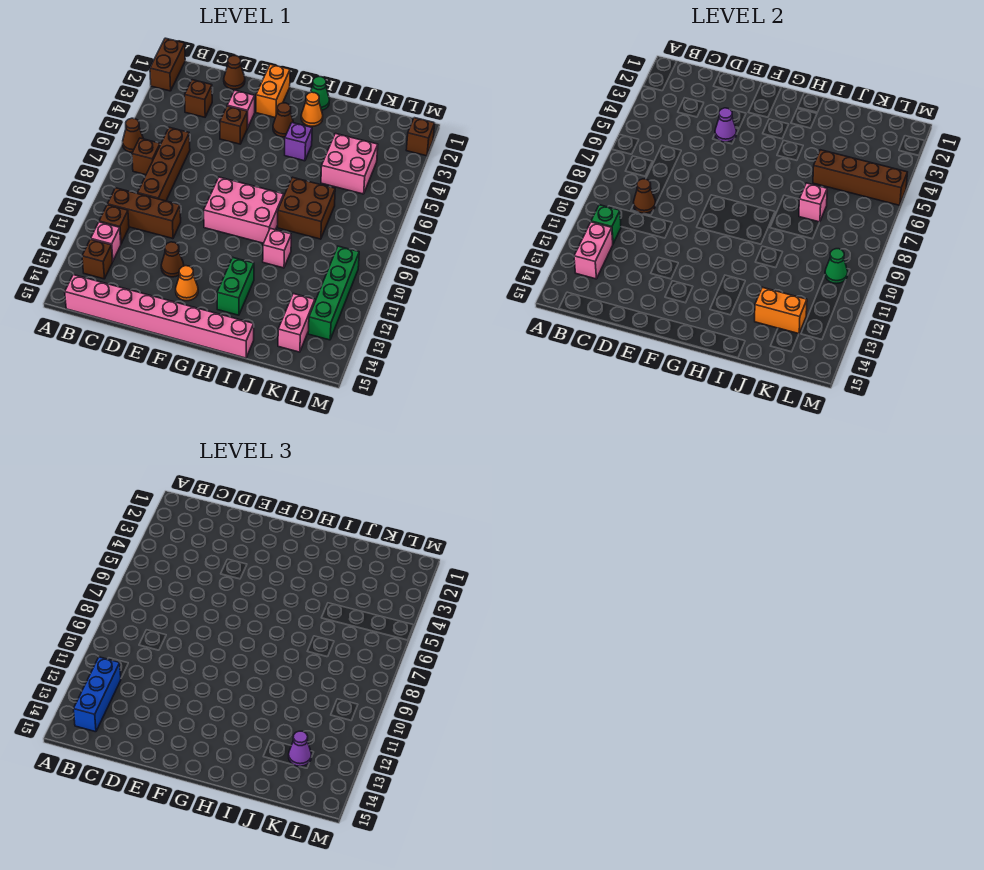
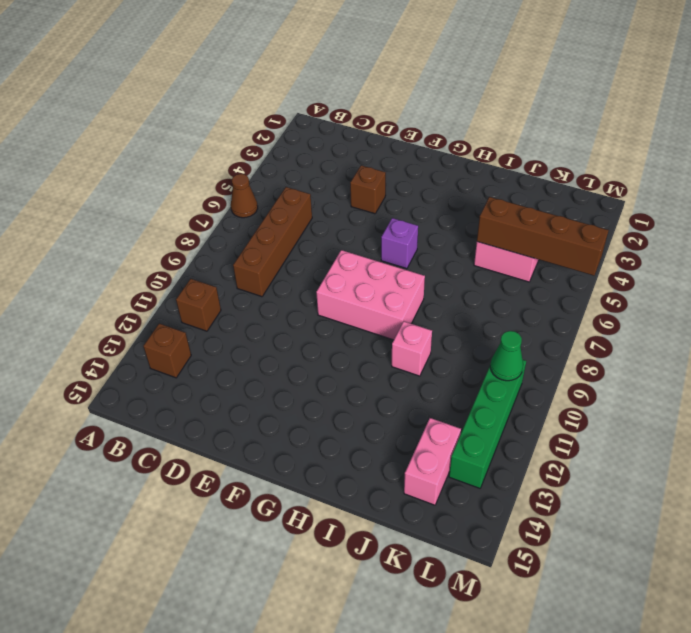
purple 1x1 brick [381,218,418,269] -> purple 1x1 brick moved to [285,123,312,161]
none -> brown 1x2 brick [150,38,185,91]
none -> brown 1x1 brick [132,138,160,175]
none -> brown 1x3 brick [107,188,181,239]
none -> pink 1x1 brick [91,222,121,261]

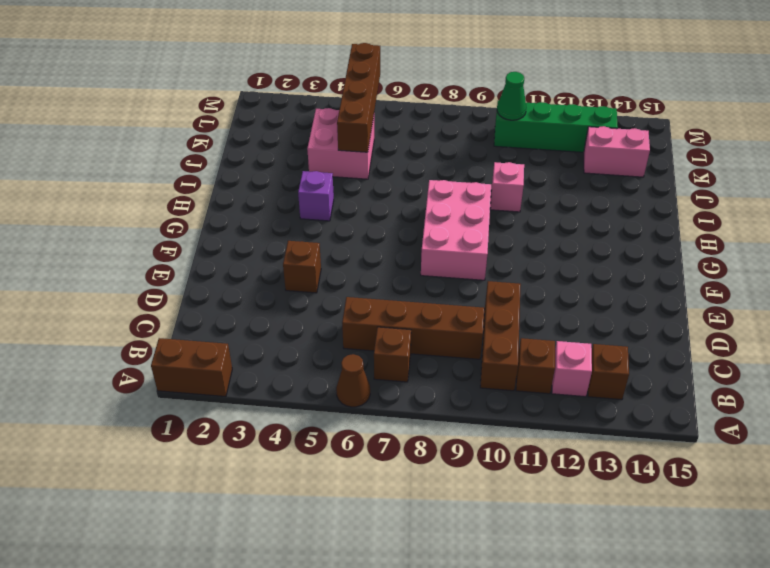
none -> pink 1x8 brick [65,275,254,358]
none -> brown 1x1 brick [185,80,212,117]
none -> brown 1x1 cone [224,56,245,89]
none -> pink 1x1 brick [227,90,255,128]

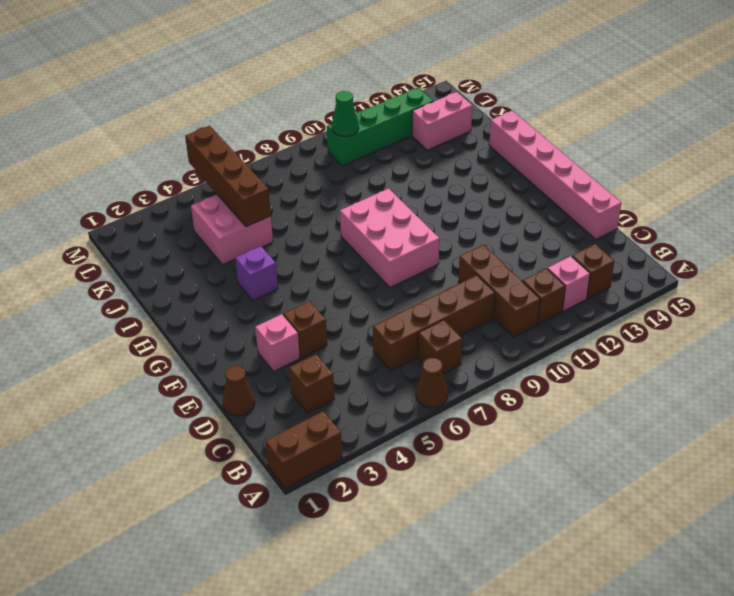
pink 1x6 brick [489,111,621,239] -> pink 1x8 brick [65,275,254,358]
none -> brown 1x1 cone [161,242,184,277]
none -> orange 1x2 brick [256,64,290,118]
none -> orange 1x1 cone [176,266,198,301]
none -> brown 1x1 cone [273,103,294,137]

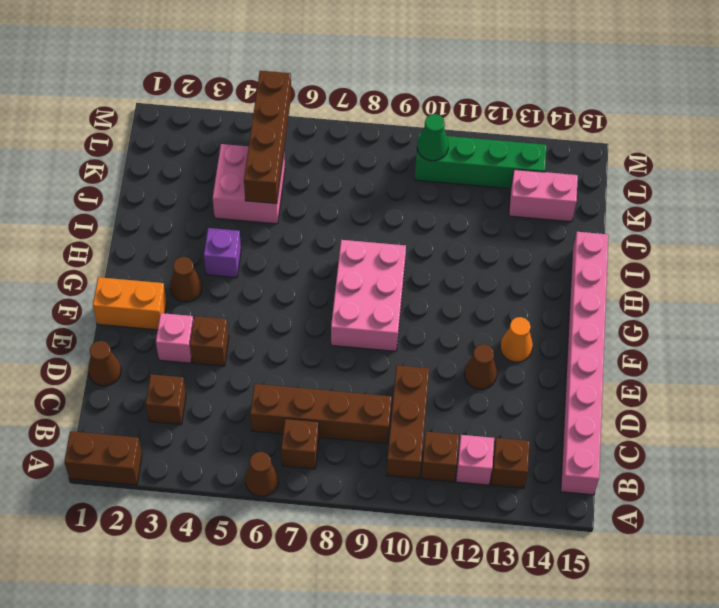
none -> green 1x1 cone [310,77,329,110]
none -> orange 1x1 cone [301,92,323,126]
none -> green 1x2 brick [217,258,254,315]
none -> brown 2x2 brick [278,177,335,239]

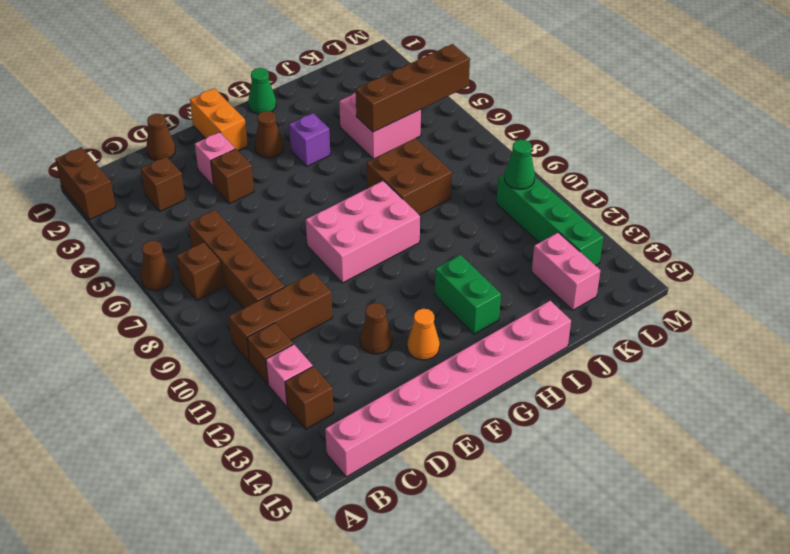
none -> orange 1x1 cone [301,92,323,126]
none -> pink 1x1 brick [263,228,291,268]
none -> brown 1x1 brick [406,118,435,156]
none -> green 1x1 brick [591,205,621,244]

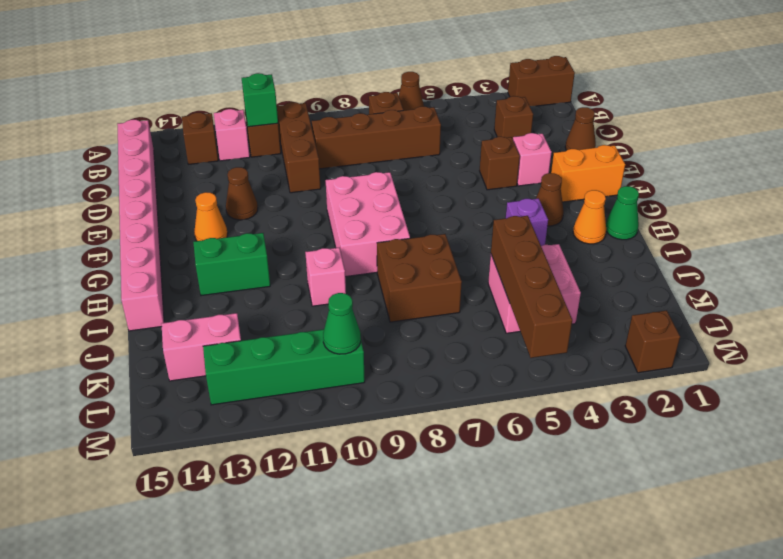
none -> pink 1x2 brick [574,222,613,279]
none -> brown 1x1 cone [634,179,656,213]
none -> purple 1x1 cone [715,108,736,142]
none -> pink 1x1 brick [799,183,827,222]

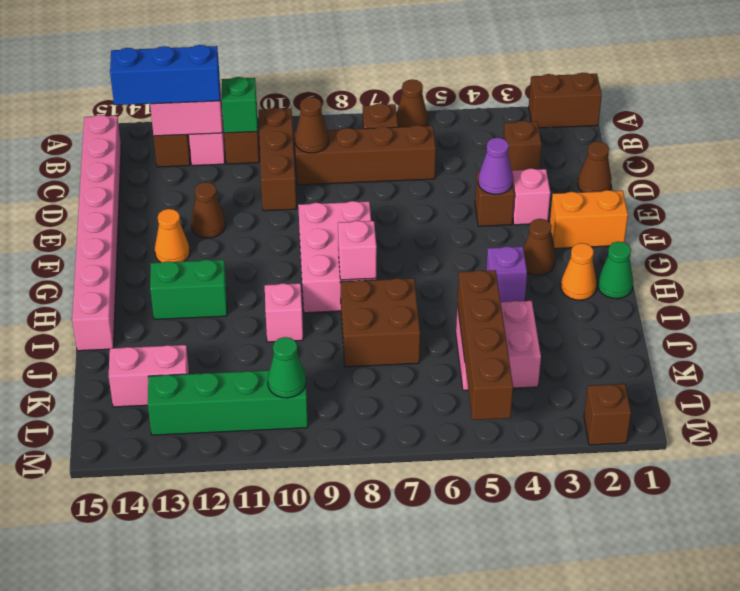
pink 1x1 brick [338,221,377,280] -> pink 1x1 brick moved to [799,183,827,222]
none -> orange 1x2 brick [755,287,807,334]
none -> purple 1x1 cone [289,731,311,766]

